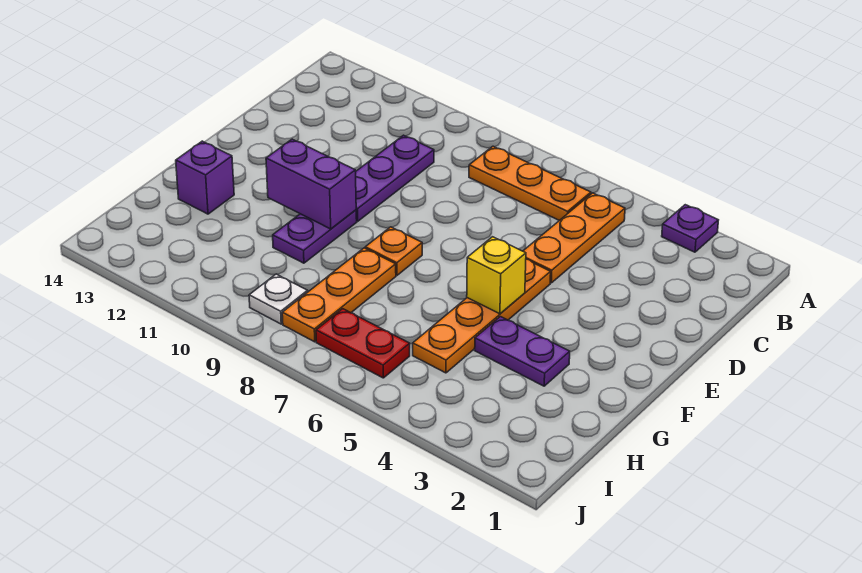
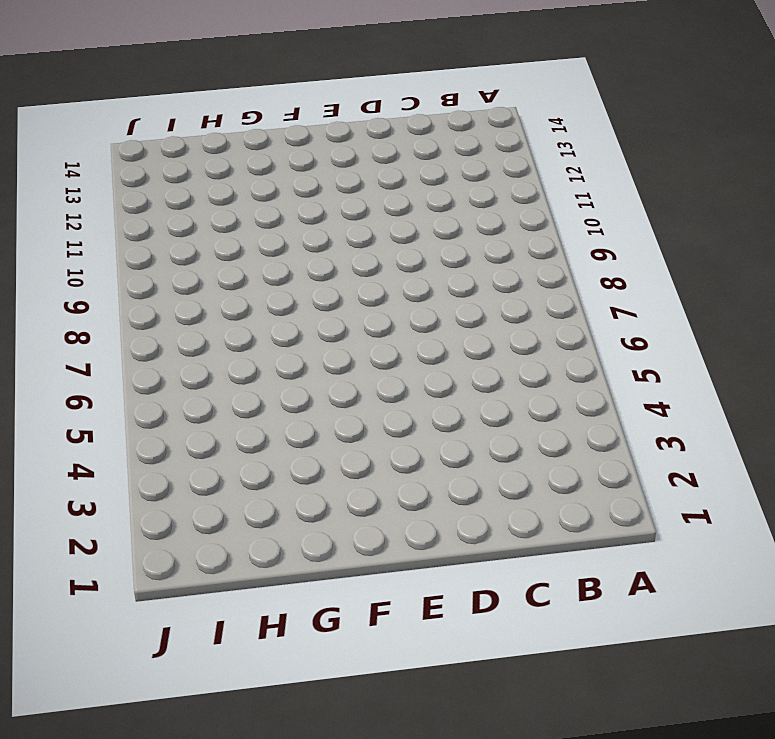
none -> purple 1x1 plate [662,205,718,252]
none -> orange 1x3 plate [523,193,625,283]
none -> orange 1x3 plate [469,146,591,221]

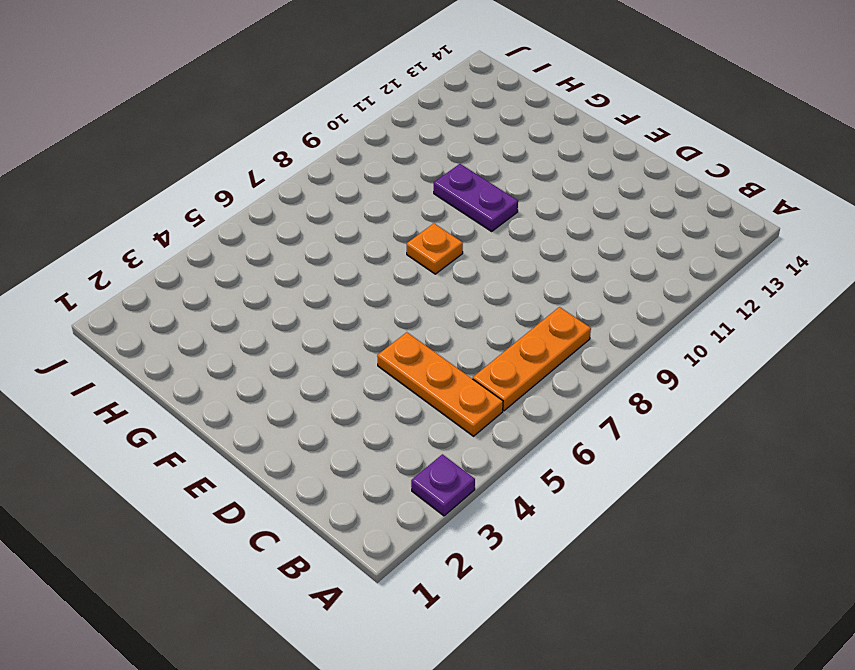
none -> purple 1x3 plate [356,135,434,221]
none -> orange 1x4 plate [413,259,551,373]
none -> purple 1x2 plate [475,317,570,386]

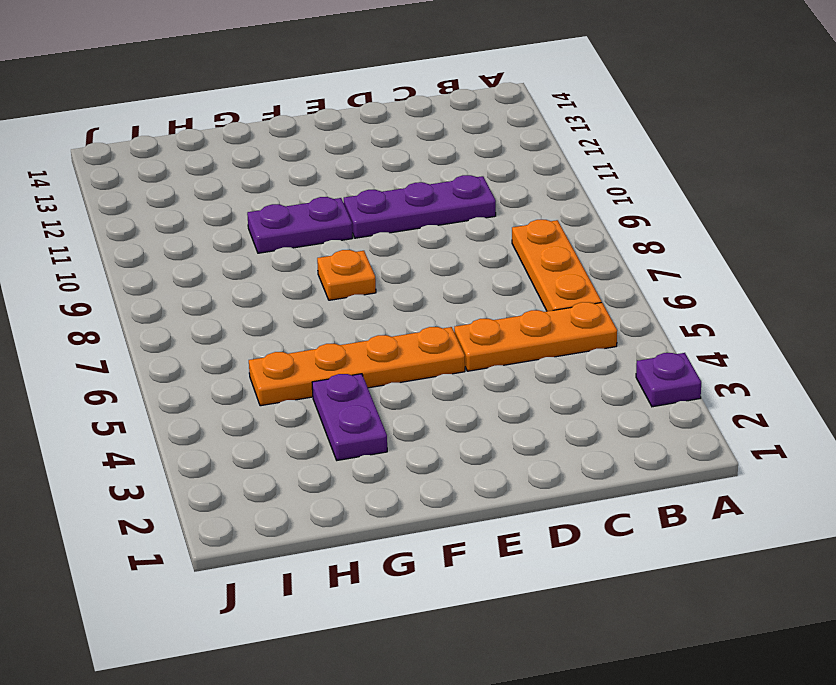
none -> orange 1x3 plate [282,248,396,342]
none -> purple 1x1 brick [176,141,234,214]
none -> red 1x2 plate [316,309,410,378]

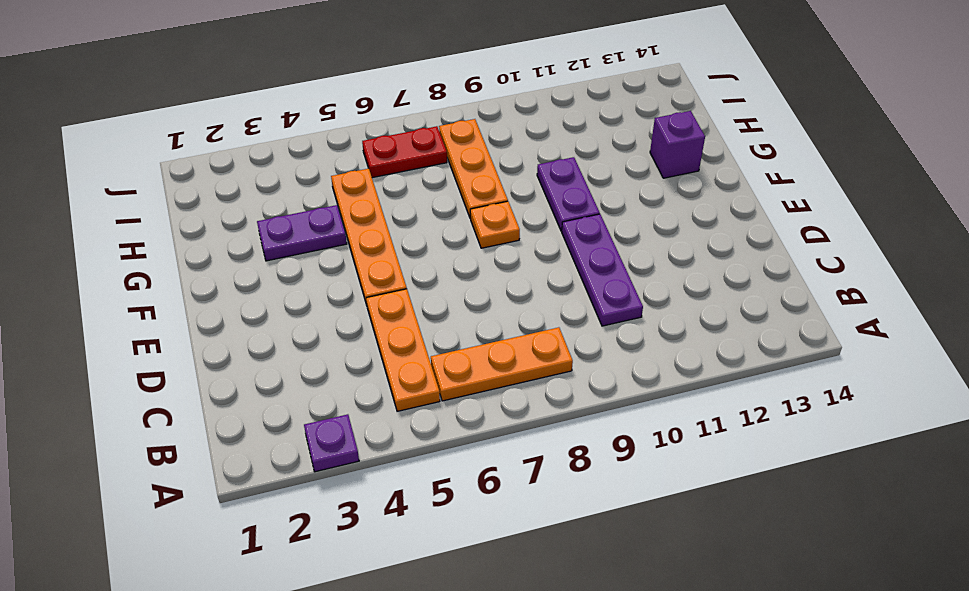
none -> white 1x1 plate [249,274,308,324]
none -> yellow 1x1 brick [467,237,526,314]
none -> purple 1x2 brick [266,139,356,229]

